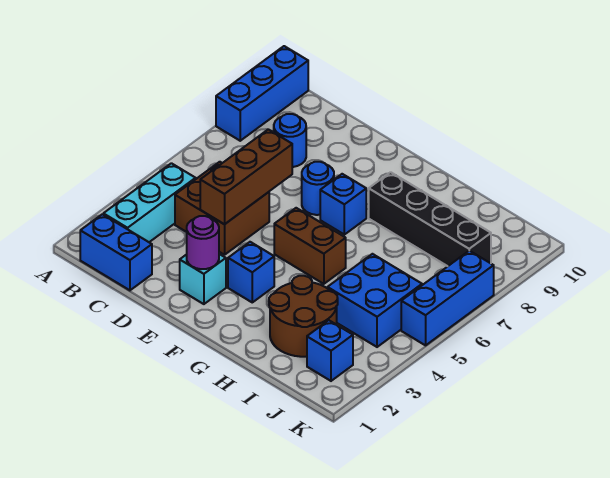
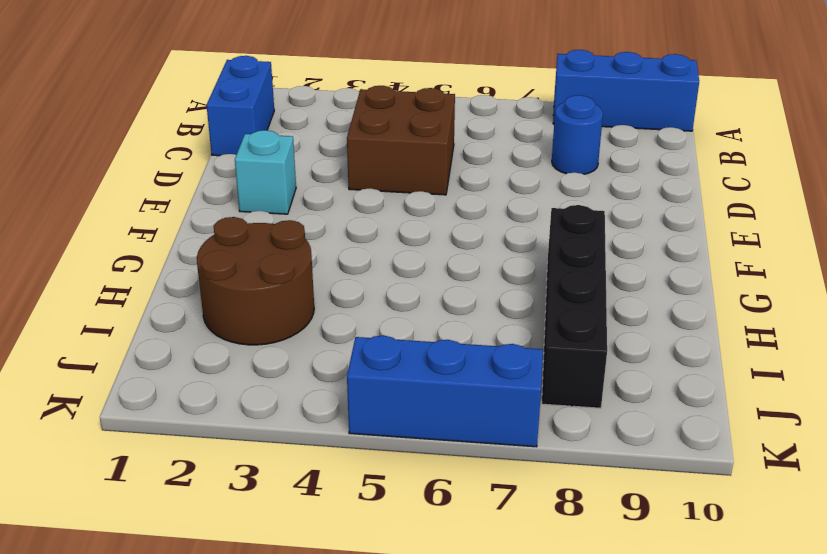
none -> cyan 1x3 brick [103,163,196,242]
none -> blue 1x1 round brick [302,162,334,215]
none -> blue 1x1 brick [228,242,274,302]

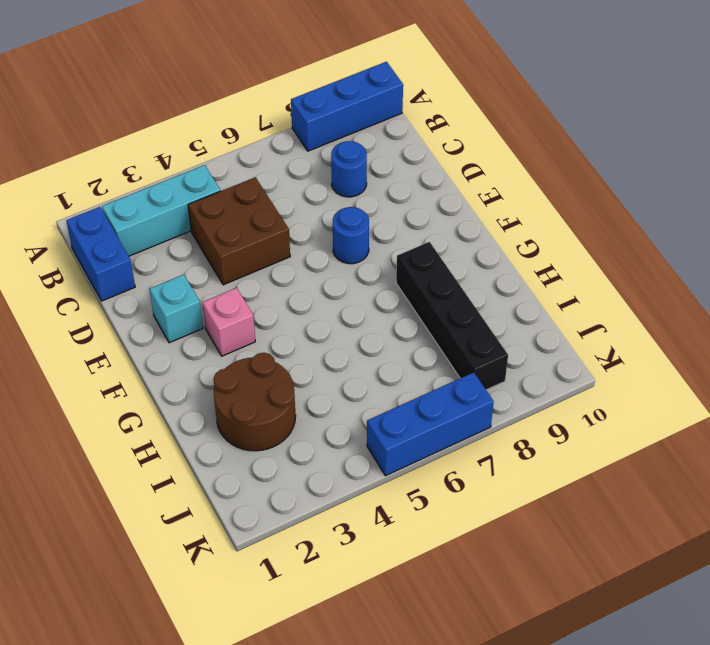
pink 1x1 brick [203,288,255,356] -> blue 1x1 brick [228,242,274,302]
none -> brown 1x2 brick [274,208,346,284]
none -> blue 1x1 brick [320,174,366,235]
none -> blue 2x2 brick [327,254,422,347]

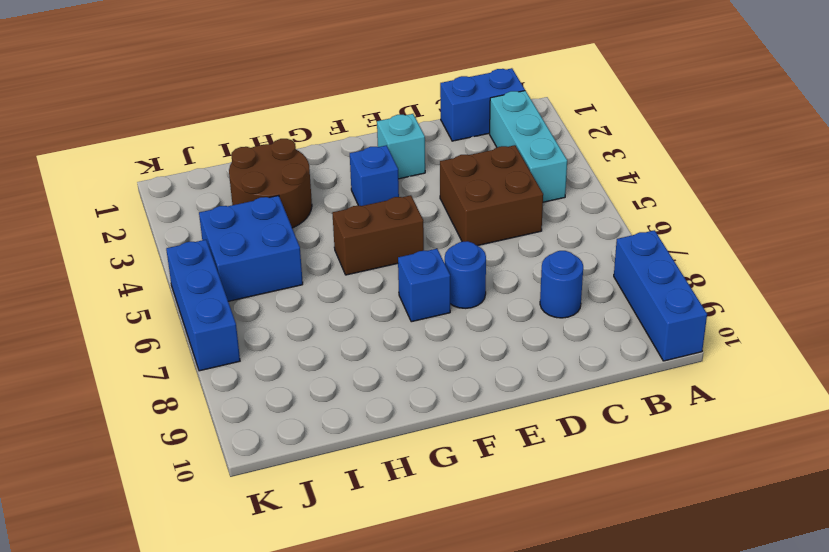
none -> black 1x4 brick [369,172,491,266]
none -> blue 1x1 brick [307,320,353,381]
none -> brown 1x3 brick [200,129,292,224]

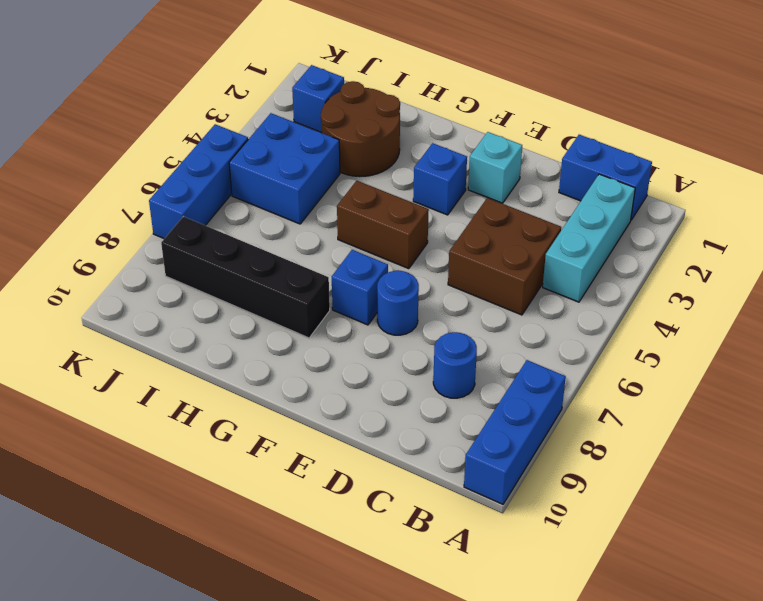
none -> brown 1x3 brick [200,129,292,224]
none -> purple 1x1 round brick [187,216,219,269]

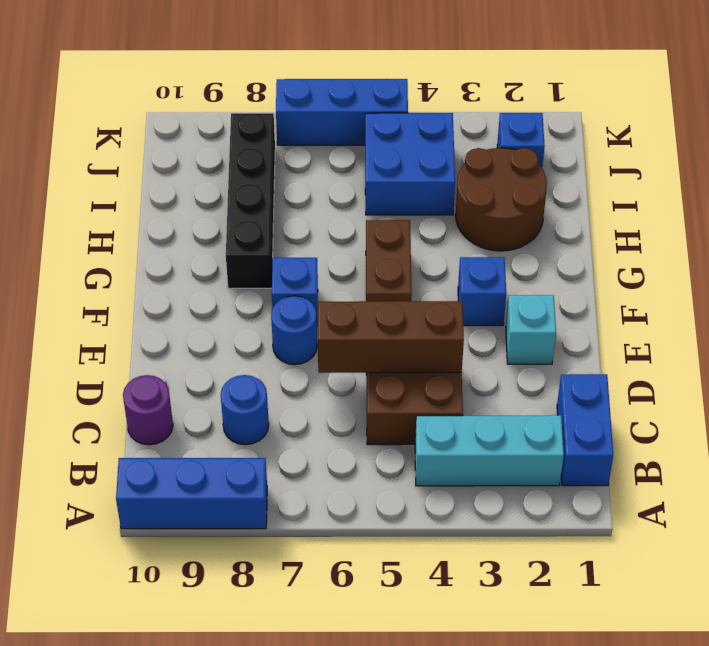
purple 1x1 round brick [123,375,173,445] -> purple 1x1 round brick moved to [187,216,219,269]

